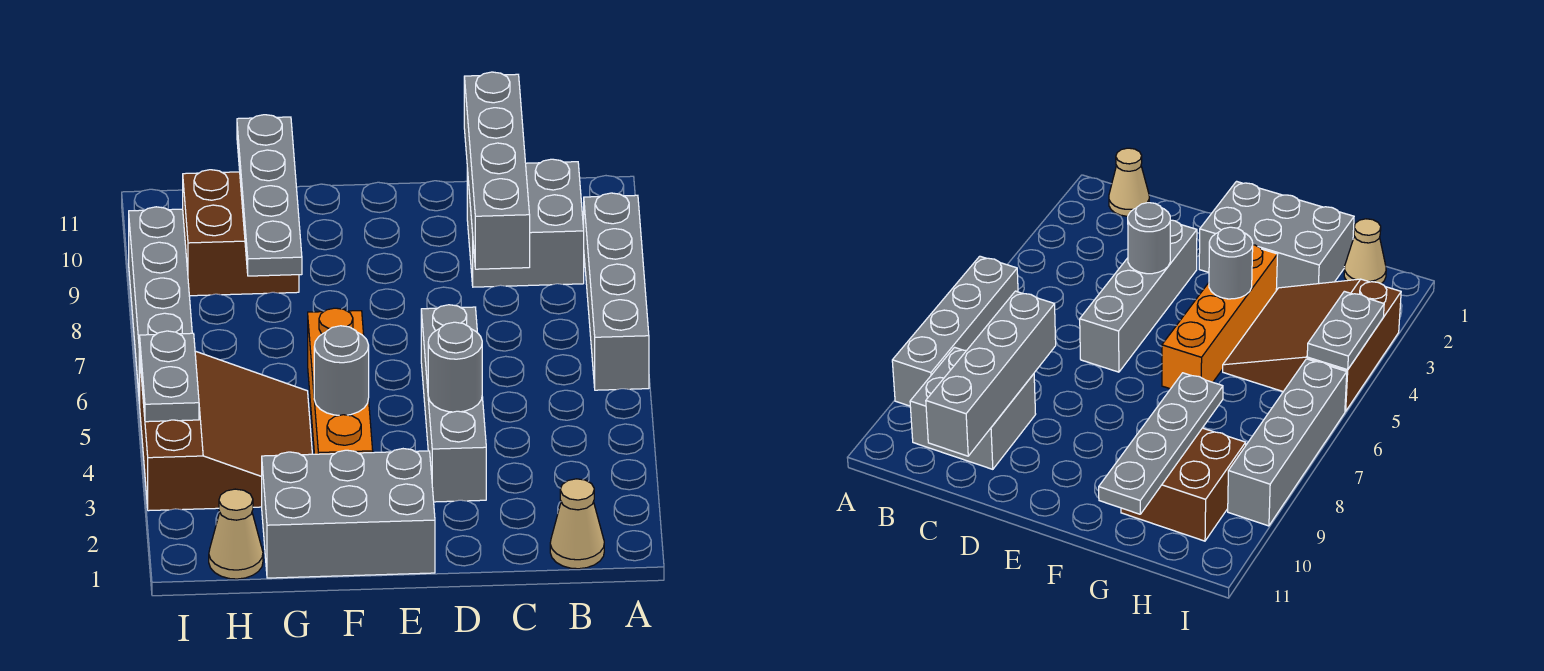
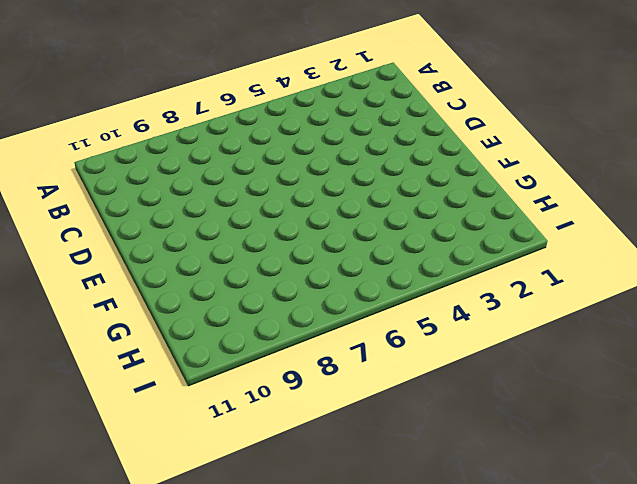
none -> grey 1x4 brick [584,193,649,390]
none -> tan 1x1 cone [550,479,604,569]
none -> grey 2x2 brick [467,159,584,287]

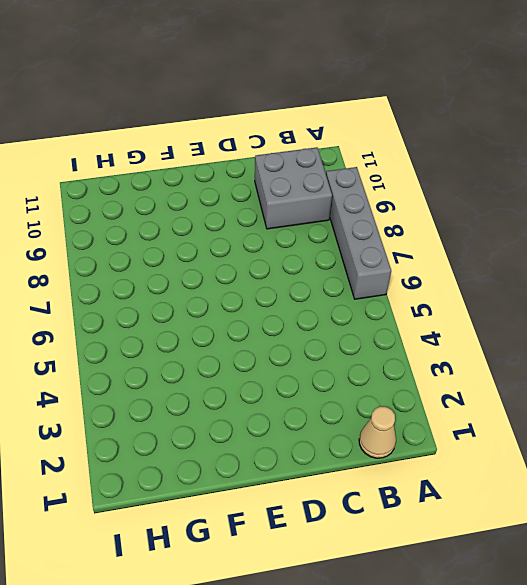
none -> grey 1x4 brick [421,305,486,502]
none -> grey 2x3 brick [262,449,435,578]
none -> orange 1x4 brick [308,308,373,454]

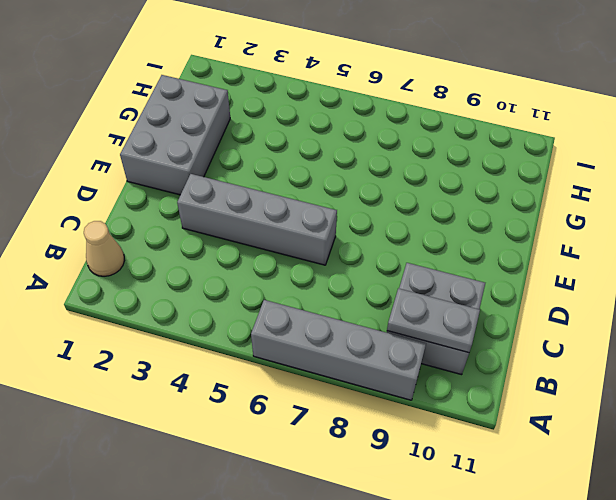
grey 1x2 plate [387,288,480,353] -> grey 1x2 plate moved to [140,331,199,422]
none -> orange 1x4 brick [308,308,373,454]
none -> brown 3x3 slope [140,351,312,511]
none -> brown 2x2 brick [183,170,299,296]

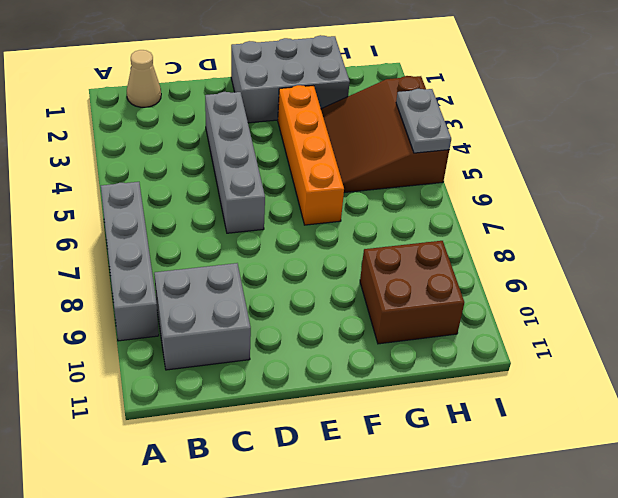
none -> tan 1x1 cone [209,489,263,579]
none -> grey 1x4 brick [129,207,192,404]
none -> grey 1x4 brick [464,72,530,269]

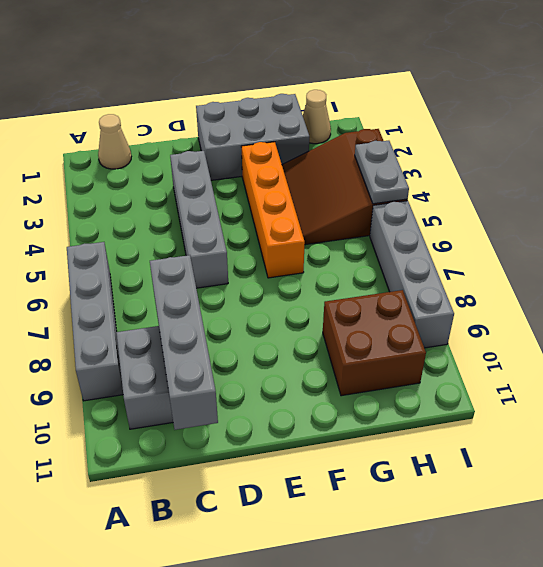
none -> grey 1x1 round brick [428,322,482,412]
none -> grey 1x1 round brick [314,326,369,415]
none -> grey 1x4 plate [237,115,302,276]

